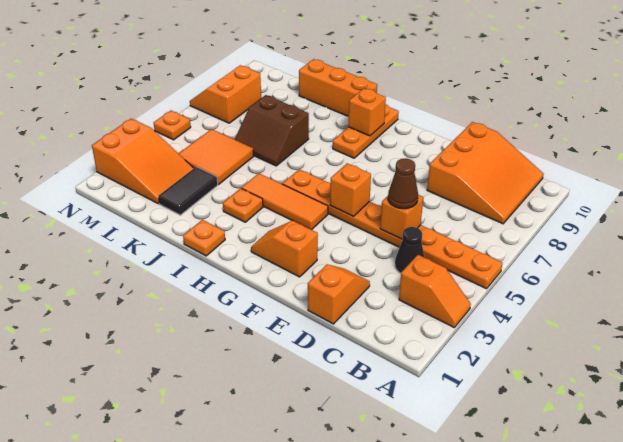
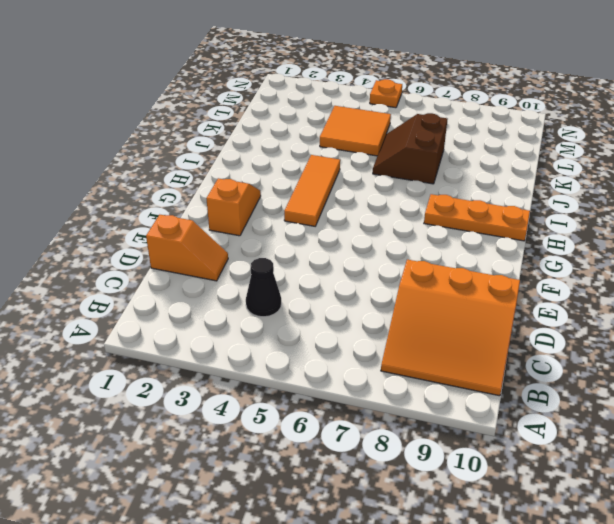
none -> orange 1x2 slope [399,255,471,327]
none -> orange 1x8 plate [283,169,502,289]
none -> orange 1x1 plate [183,220,225,256]

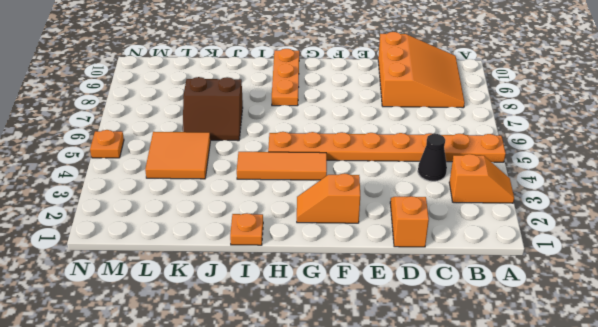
none -> orange 1x1 plate [223,188,263,222]
none -> orange 1x3 brick [299,59,377,116]
none -> black 1x2 tile [158,167,218,215]

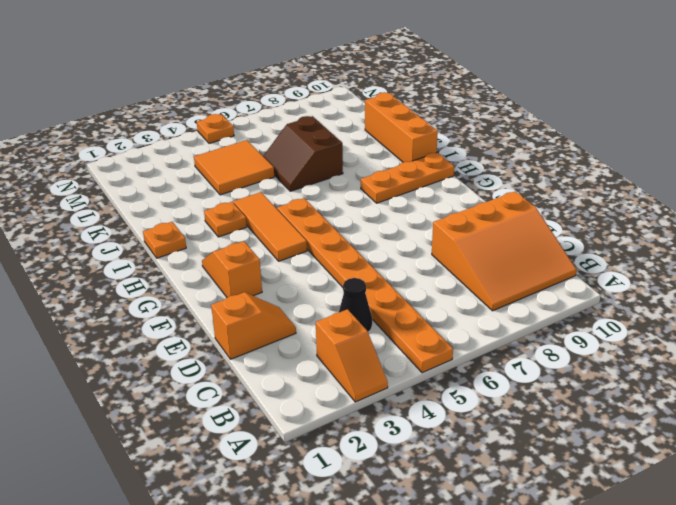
none -> black 1x2 tile [158,167,218,215]
none -> orange 2x3 slope [92,119,194,204]
none -> orange 2x2 slope [190,65,261,123]

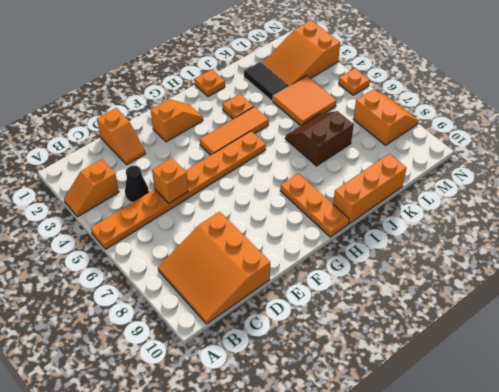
none -> orange 1x1 brick [330,163,371,216]
none -> orange 1x1 brick [348,88,386,136]
none -> brown 1x1 cone [388,158,418,209]

